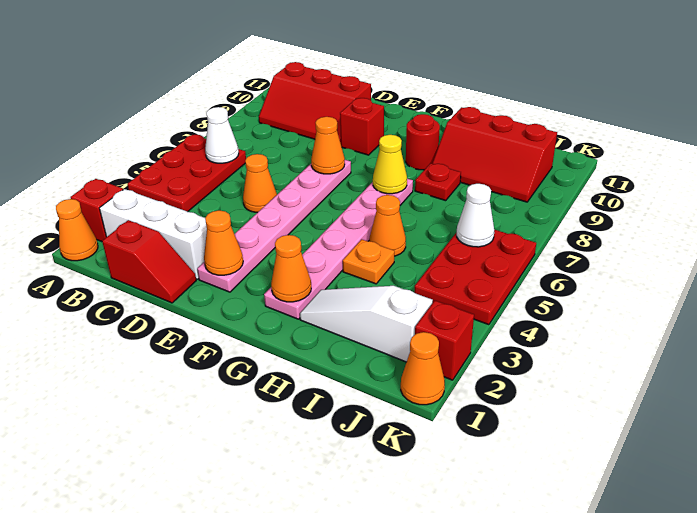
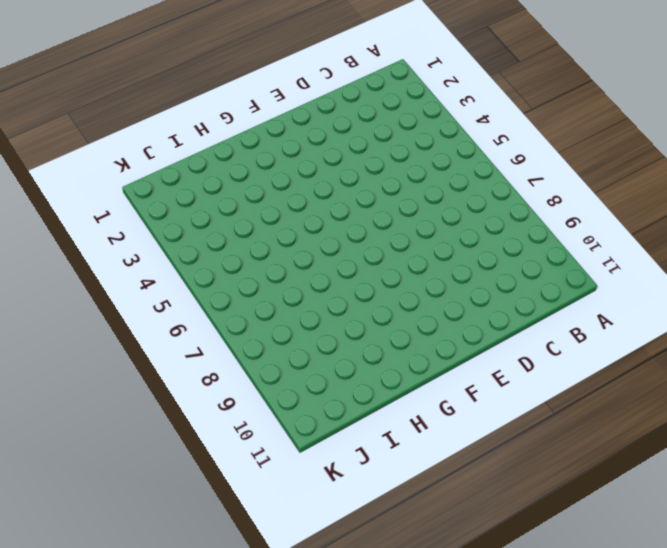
none -> orange 1x1 cone [56,199,98,261]
none -> red 1x1 brick [71,179,123,242]
none -> red 2x3 plate [127,135,246,212]

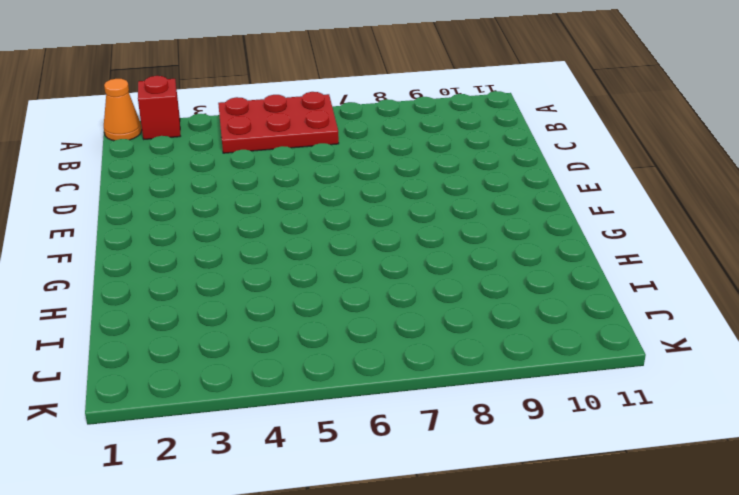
none -> white 1x3 brick [100,189,207,279]
none -> red 2x3 slope [259,62,371,143]
none -> red 1x2 slope [102,220,196,303]

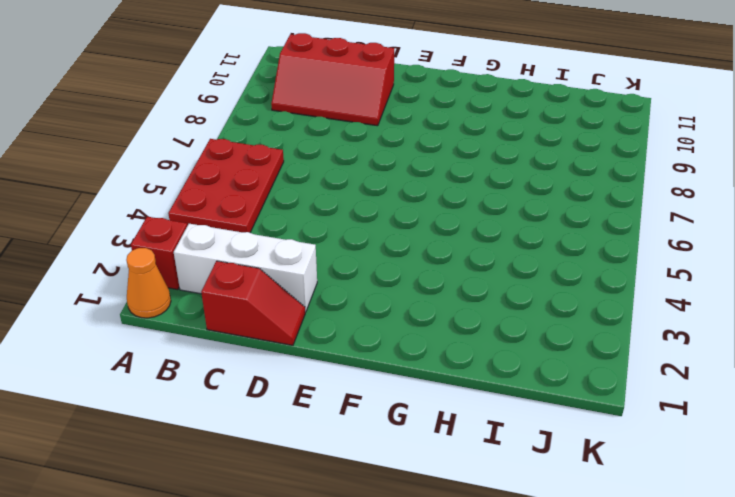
none -> orange 1x1 cone [243,154,277,213]
none -> pink 1x6 plate [197,160,351,292]
none -> red 1x1 brick [340,98,384,155]

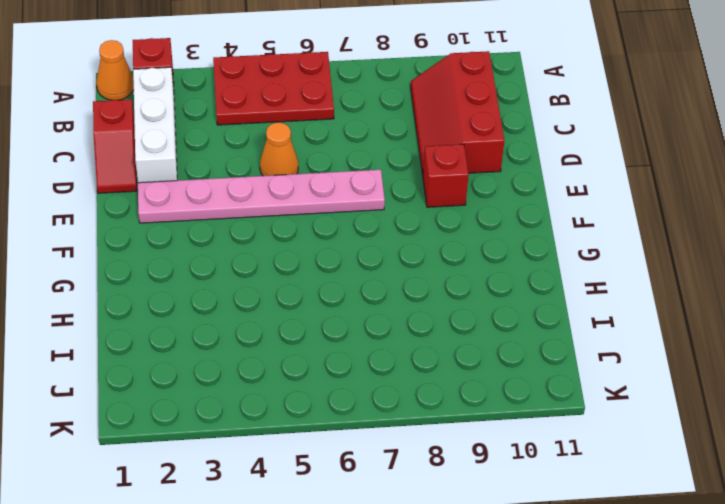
none -> pink 1x6 plate [264,179,413,319]
none -> red 1x1 round brick [406,114,440,170]
none -> white 1x3 slope [300,286,433,362]

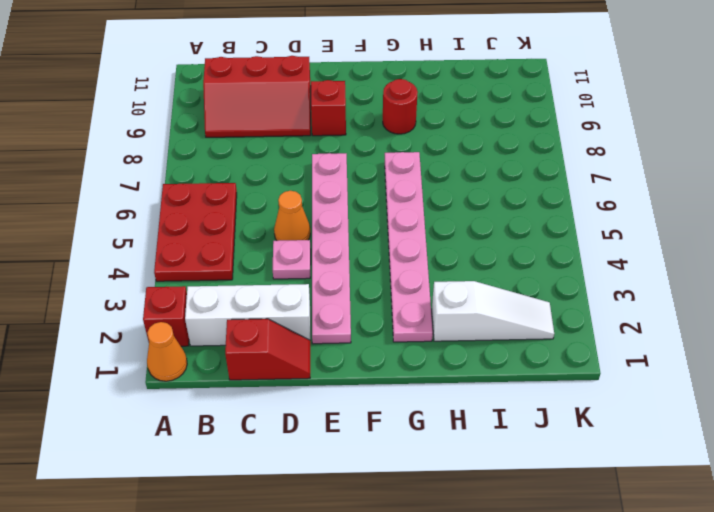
pink 1x1 plate [273,240,311,279] -> none
white 1x3 slope [432,281,554,341] -> white 1x3 slope turned to [300,286,433,362]
none -> orange 1x1 plate [343,239,394,284]
none -> orange 1x1 cone [369,195,406,256]
none -> red 1x1 plate [415,163,461,201]

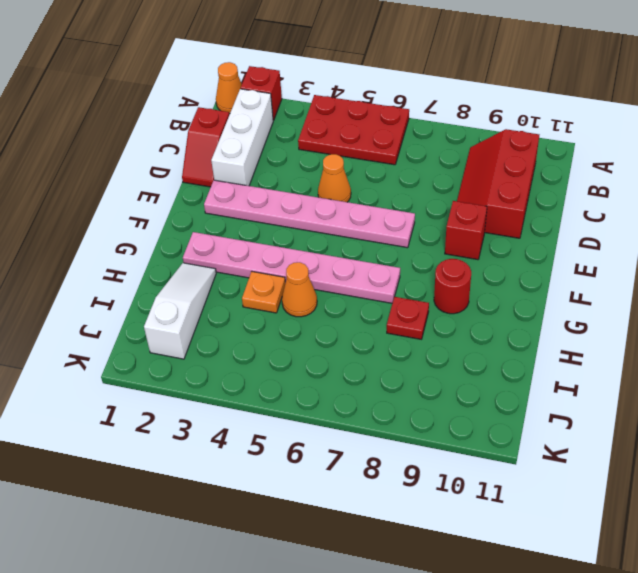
none -> red 2x3 slope [432,107,557,202]
none -> red 2x3 plate [414,230,536,325]
none -> orange 1x1 cone [401,332,445,405]

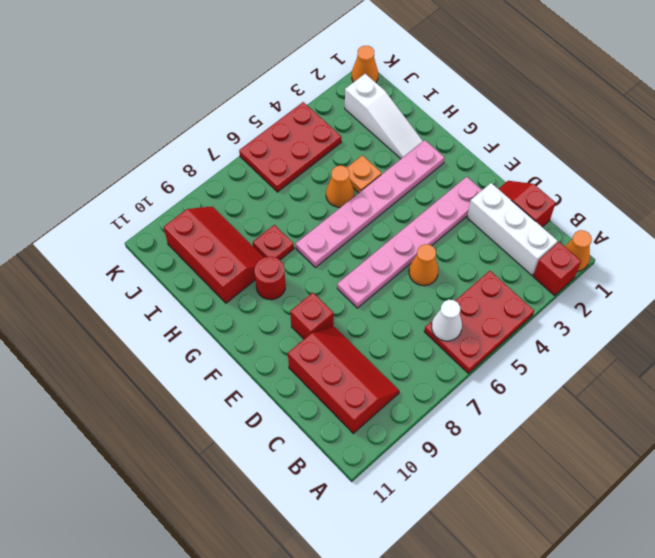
none -> red 1x1 brick [415,301,474,380]
none -> orange 1x1 cone [204,210,243,275]
none -> orange 1x1 cone [311,117,345,174]

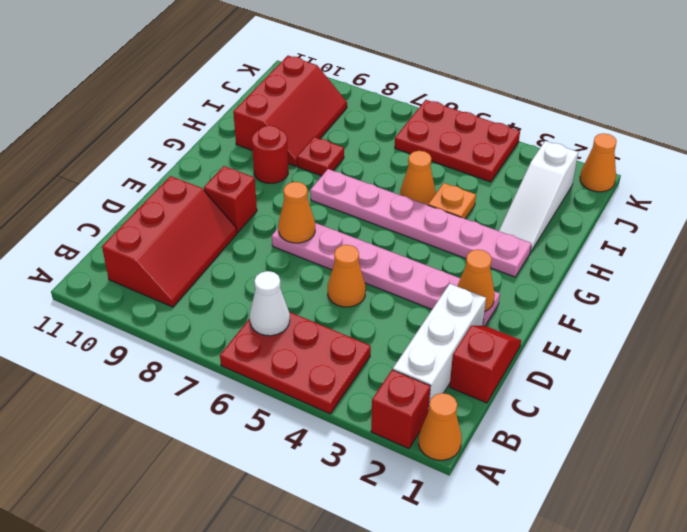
none -> red 1x1 brick [415,301,474,380]
none -> orange 1x1 cone [271,235,311,302]
none -> yellow 1x1 cone [373,135,407,194]

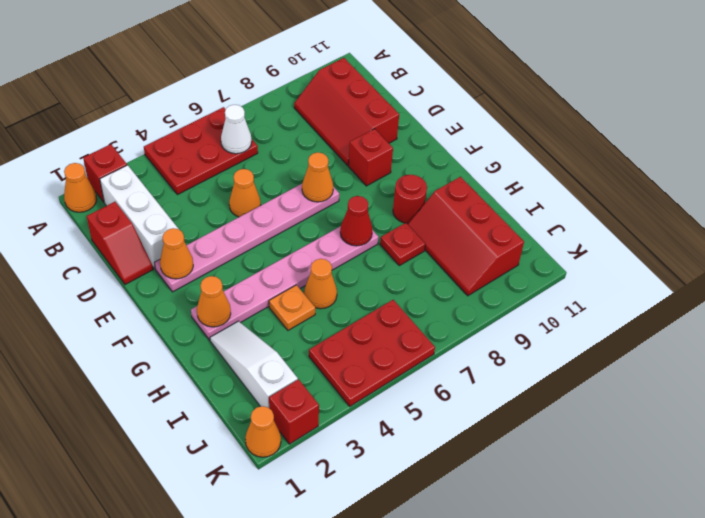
red 1x1 cone [340,196,372,246] -> yellow 1x1 cone [373,135,407,194]
none -> white 1x1 cone [457,184,494,247]

